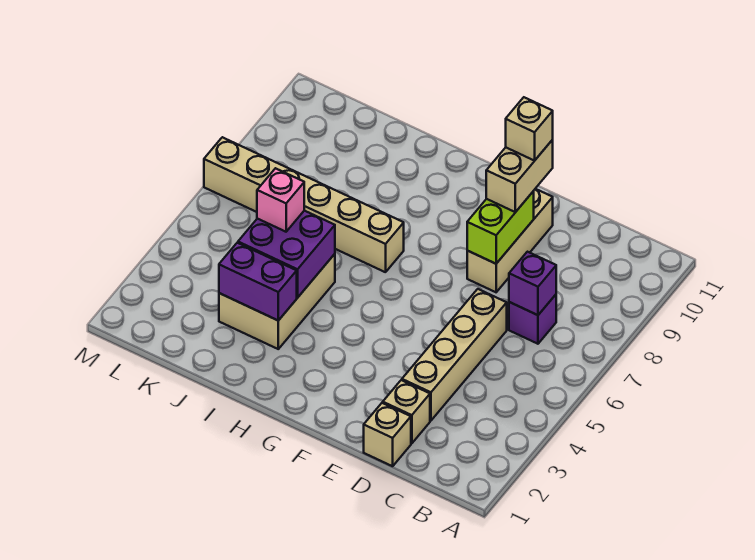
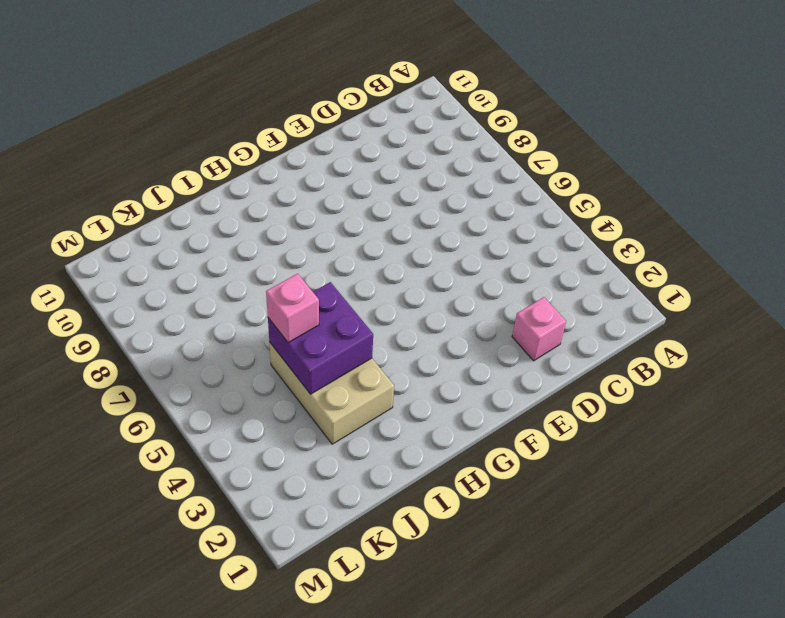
pink 1x1 brick [512,297,566,361] -> tan 1x1 brick [383,380,430,444]
none -> purple 1x1 brick [509,295,556,344]
none -> tan 1x1 brick [364,403,411,466]
none -> tan 1x4 brick [402,289,507,421]

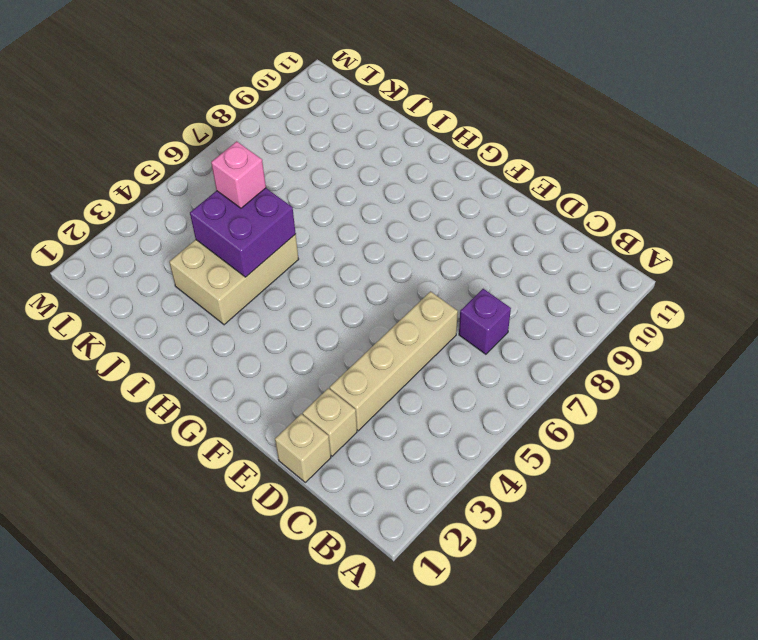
none -> tan 1x3 brick [467,189,553,292]
none -> tan 1x6 brick [204,137,404,272]
none -> purple 1x1 brick [509,252,556,315]

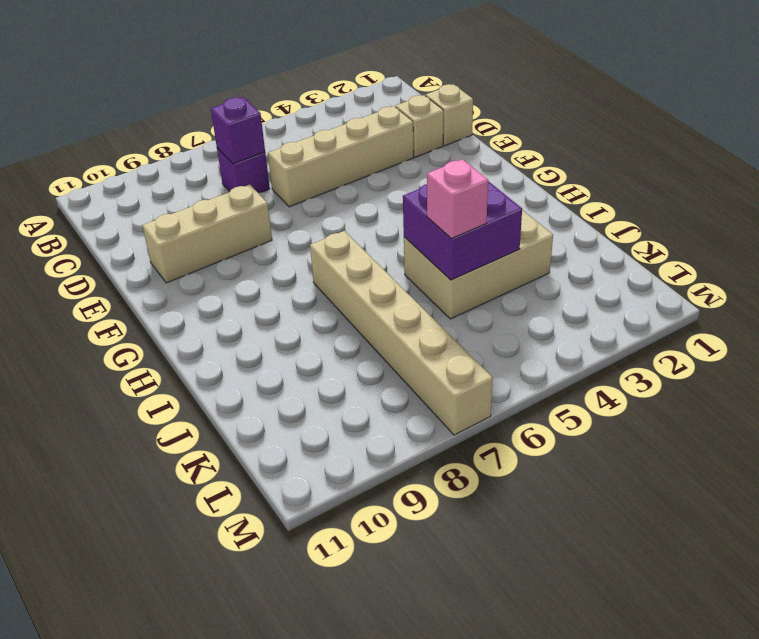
none -> lime 1x2 brick [467,191,534,264]
none -> purple 1x2 brick [219,243,297,321]
none -> tan 1x2 brick [486,140,553,212]

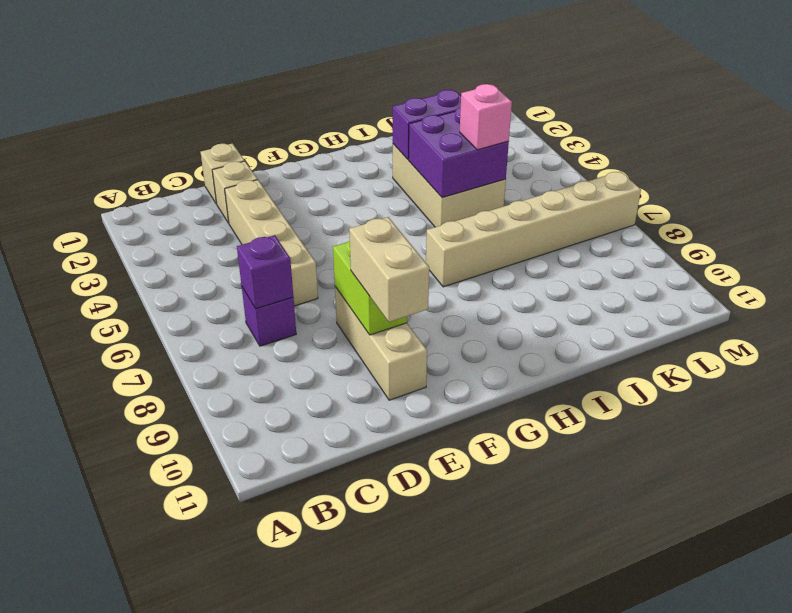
none -> tan 1x1 brick [506,97,553,161]

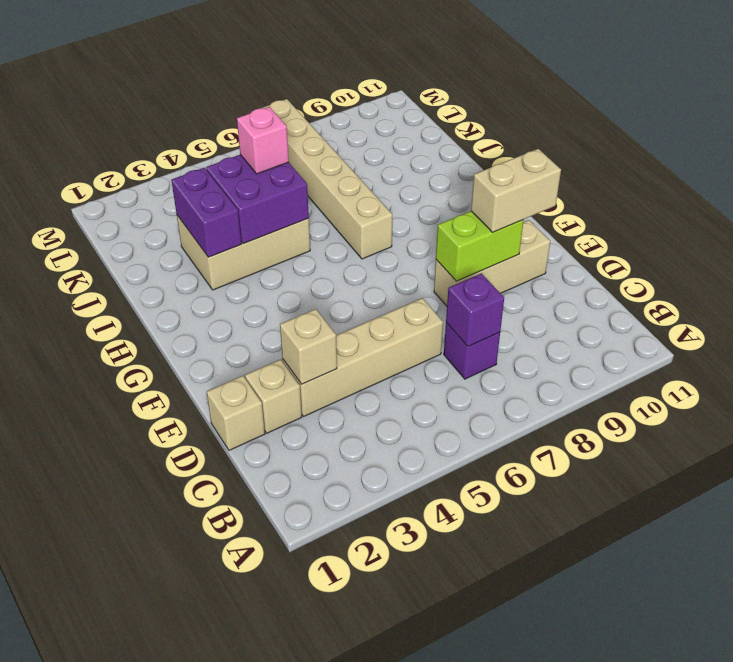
tan 1x1 brick [280,309,337,384] -> tan 1x1 brick moved to [506,97,553,161]

